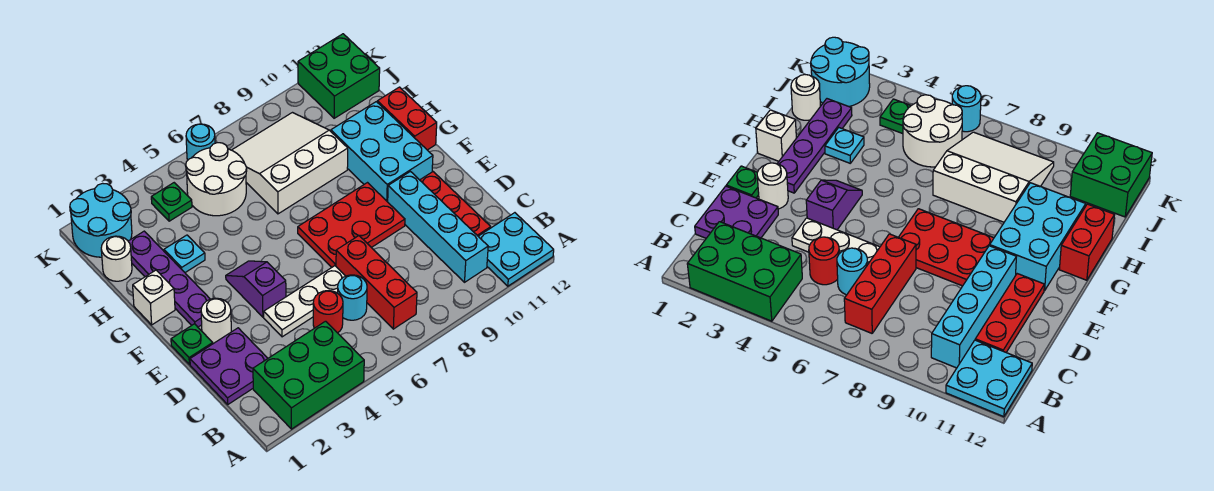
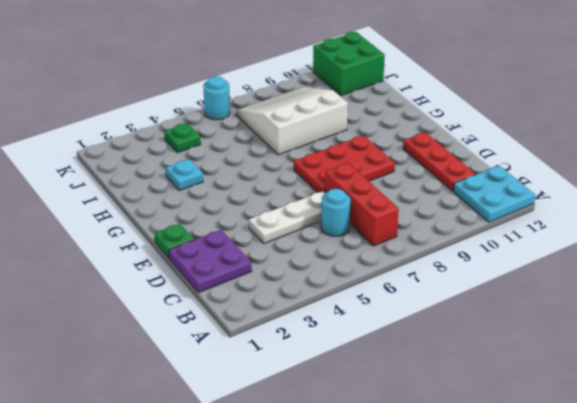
none -> green 2x3 brick [253,321,364,429]
none -> cyan 1x4 brick [388,171,488,282]
none -> red 1x1 round brick [313,291,343,333]

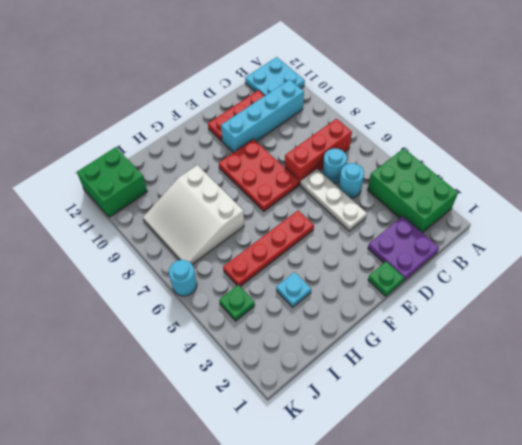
cyan 1x1 round brick [339,163,364,198] -> red 1x1 round brick [313,291,343,333]
red 1x4 plate [223,210,314,287] -> white 2x2 round brick [186,143,247,216]
none -> white 1x1 round brick [201,298,231,344]
none -> purple 1x2 slope [226,261,286,317]
none -> purple 1x4 plate [128,231,210,327]

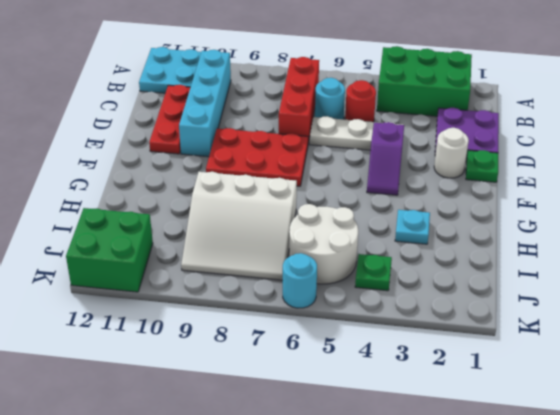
none -> purple 1x4 plate [128,231,210,327]
none -> cyan 2x3 brick [331,102,433,202]
none -> white 1x1 brick [133,270,175,325]

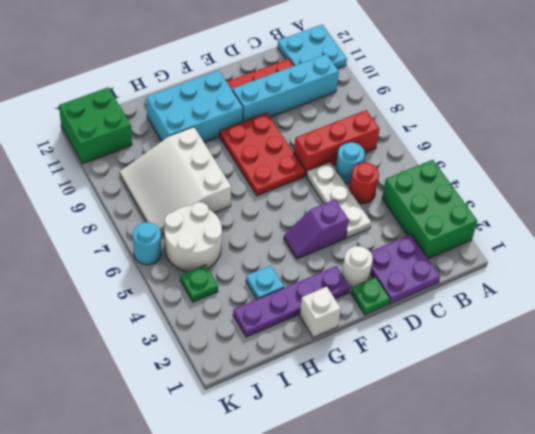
none -> red 1x2 brick [377,87,437,150]
none -> white 1x1 round brick [101,236,132,281]
none -> cyan 2x2 round brick [70,183,132,257]

